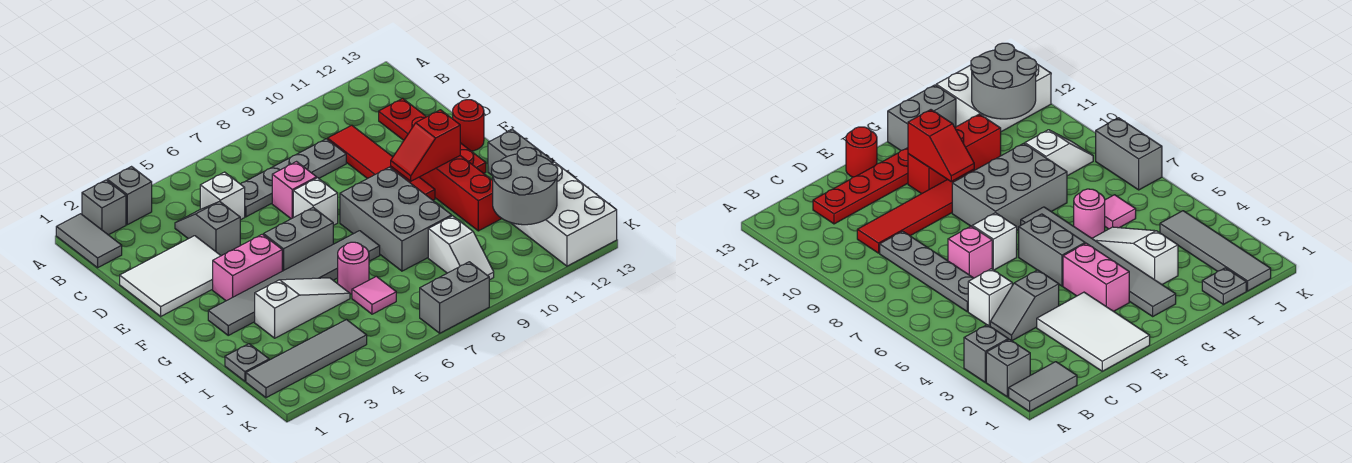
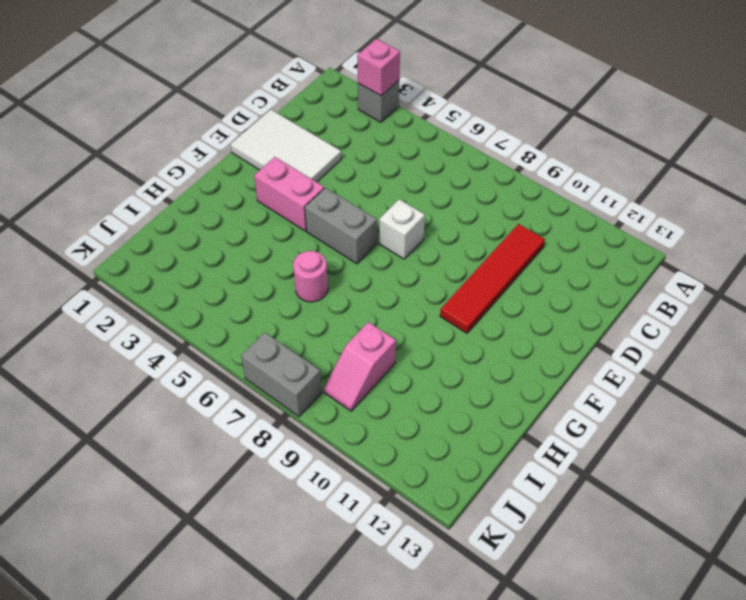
pink 1x1 brick [357,39,400,96] -> pink 1x1 brick moved to [272,162,317,219]
pink 1x2 slope [324,322,396,411] -> white 1x2 slope [428,216,494,280]
none -> grey 1x2 tile [56,214,122,268]
none -> grey 1x1 brick [82,180,126,235]
none -> grey 1x2 slope [175,201,240,256]

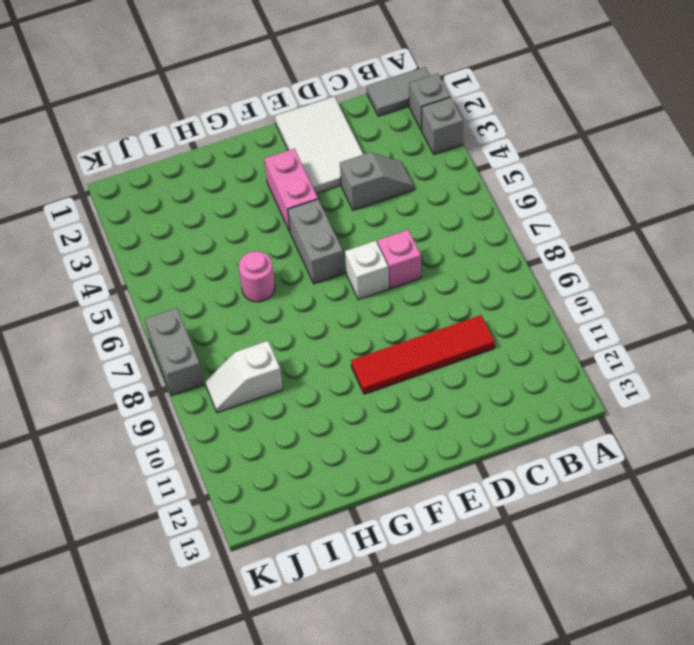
none -> white 1x1 brick [200,172,245,220]
none -> grey 1x4 plate [241,139,346,217]
none -> red 1x4 plate [379,98,486,173]

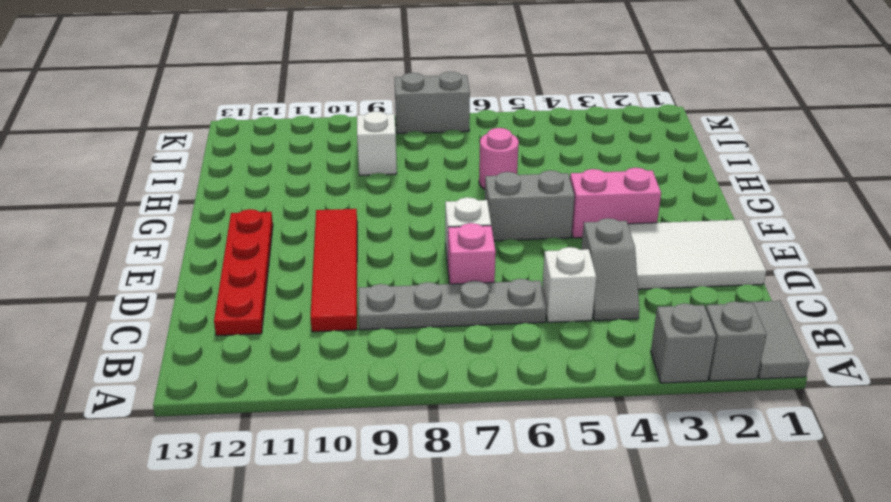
none -> red 1x1 round brick [453,100,484,151]
none -> grey 2x3 brick [340,167,452,271]
none -> red 1x3 brick [420,156,502,231]

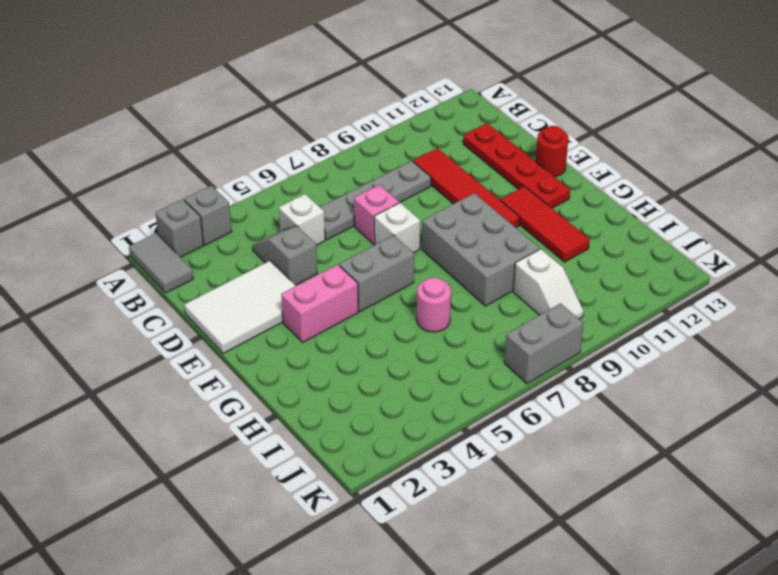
red 1x3 tile [501,186,590,262] -> red 1x3 brick [420,156,502,231]
none -> grey 1x6 tile [208,231,380,335]
none -> grey 1x2 brick [488,130,553,176]
none -> white 1x3 slope [255,278,350,338]

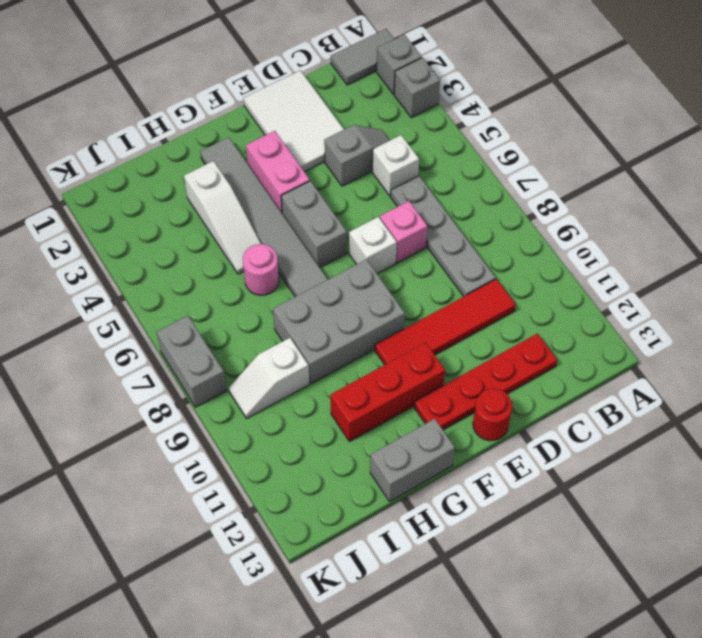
none -> grey 1x1 plate [225,344,269,381]
none -> pink 1x1 tile [352,276,396,314]
none -> white 2x3 brick [511,162,617,266]

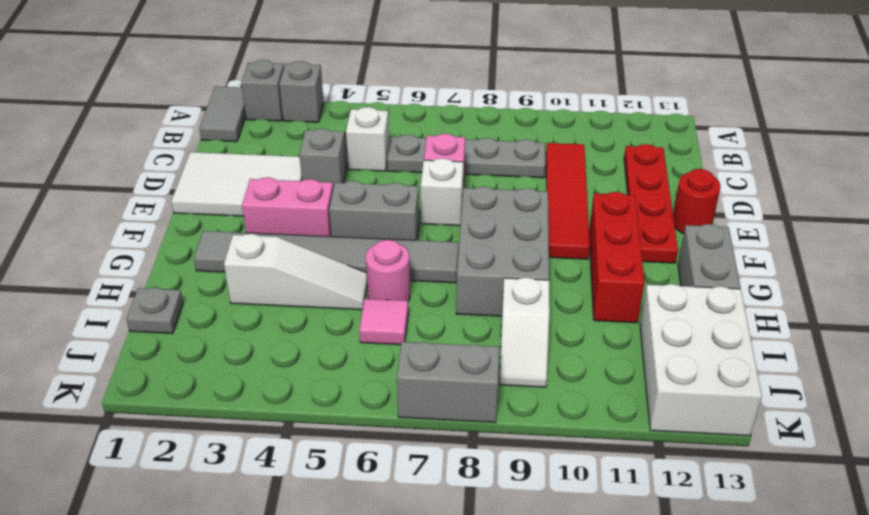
none -> grey 1x4 tile [246,320,367,398]
none -> red 1x2 slope [391,110,460,181]
none -> grey 2x2 round brick [492,147,558,225]

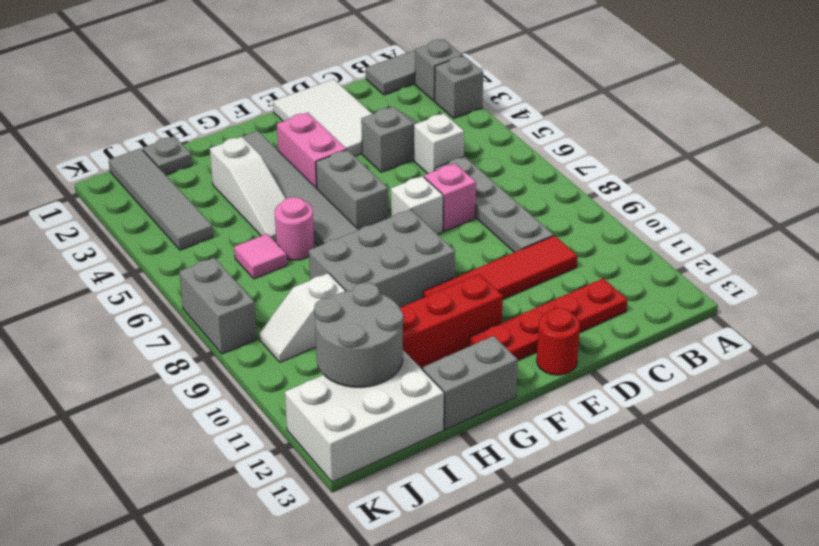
none -> red 1x2 slope [391,110,460,181]

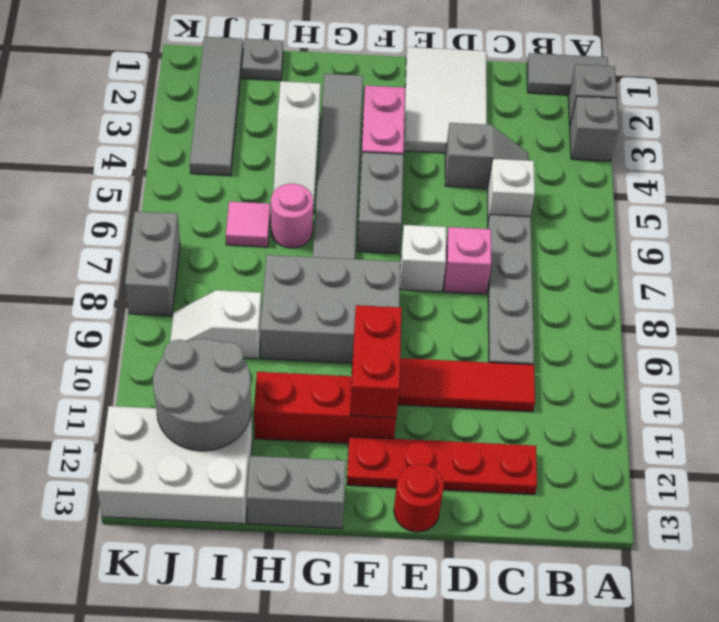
red 1x2 brick [350,305,402,418] -> red 1x2 slope [391,110,460,181]

